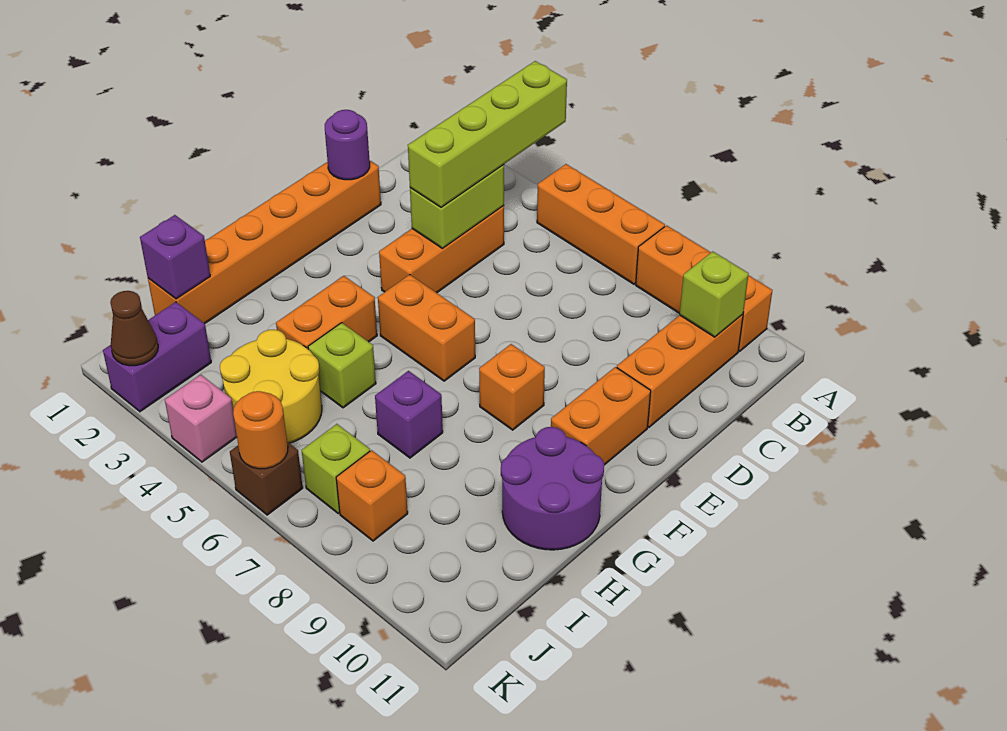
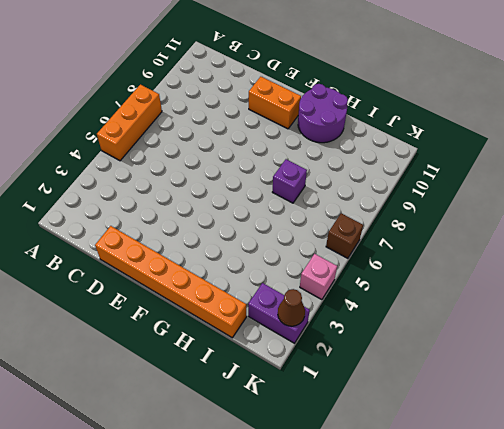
none -> orange 1x3 brick [636,225,773,352]
none -> orange 1x3 brick [617,314,743,427]
none -> orange 1x3 brick [379,206,504,293]

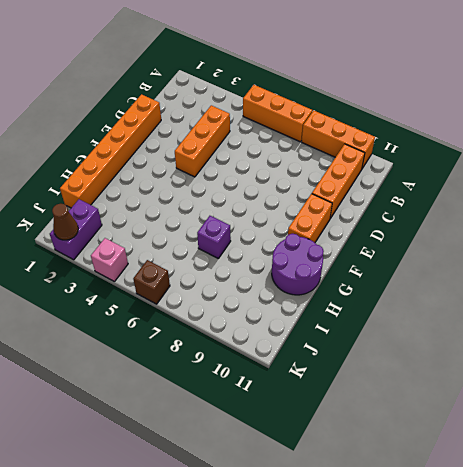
none -> orange 1x2 brick [378,275,475,381]
none -> orange 1x1 brick [479,344,545,430]
none -> orange 1x2 brick [276,276,377,349]

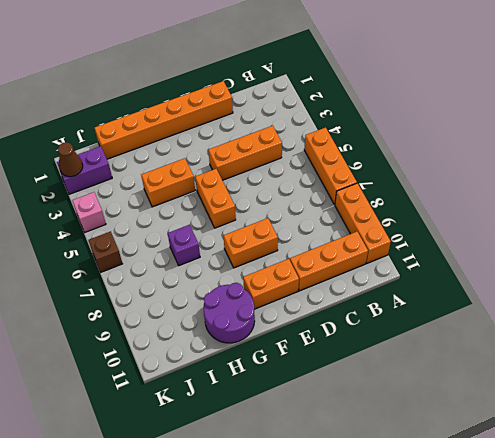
orange 1x2 brick [223,218,278,268] -> orange 1x1 brick [479,344,545,430]
none -> lime 1x1 brick [308,323,376,408]
none -> yellow 2x2 round brick [220,330,322,443]
none -> lime 1x1 brick [302,424,370,514]

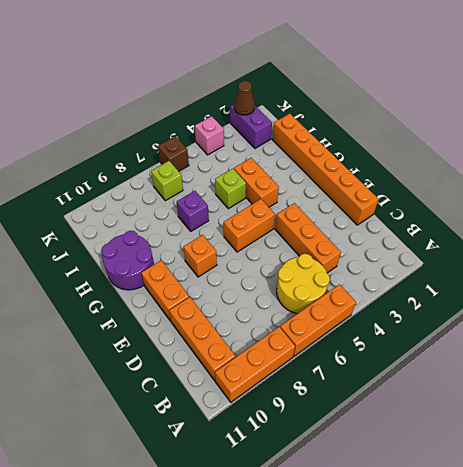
yellow 2x2 round brick [277,254,330,314] -> yellow 2x2 round brick moved to [220,330,322,443]
none -> orange 1x1 brick [336,450,408,541]
none -> lime 1x1 brick [680,251,749,337]
none -> lime 1x2 brick [410,165,504,248]

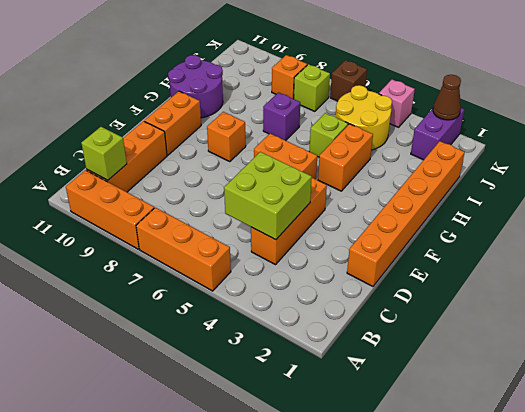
lime 2x2 brick [224,152,312,240] -> lime 1x2 brick [410,165,504,248]
none -> purple 1x1 round brick [325,110,370,180]
none -> purple 1x1 brick [140,215,210,299]
none -> orange 1x1 round brick [233,391,288,469]

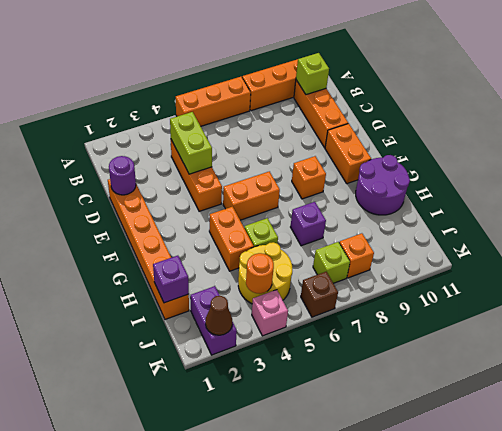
orange 1x1 round brick [246,253,274,294] -> orange 1x1 round brick moved to [233,391,288,469]
none -> lime 1x4 brick [408,61,567,207]

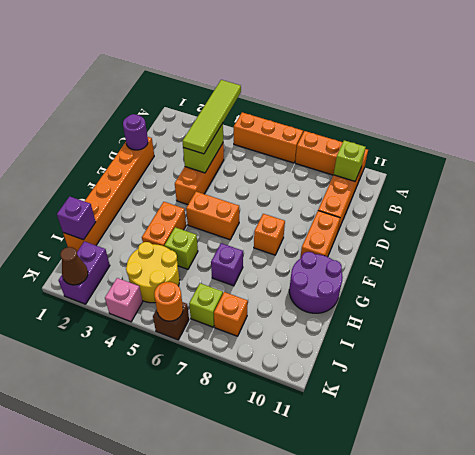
lime 1x4 tile [182,80,241,154] -> lime 1x4 brick [408,61,567,207]

